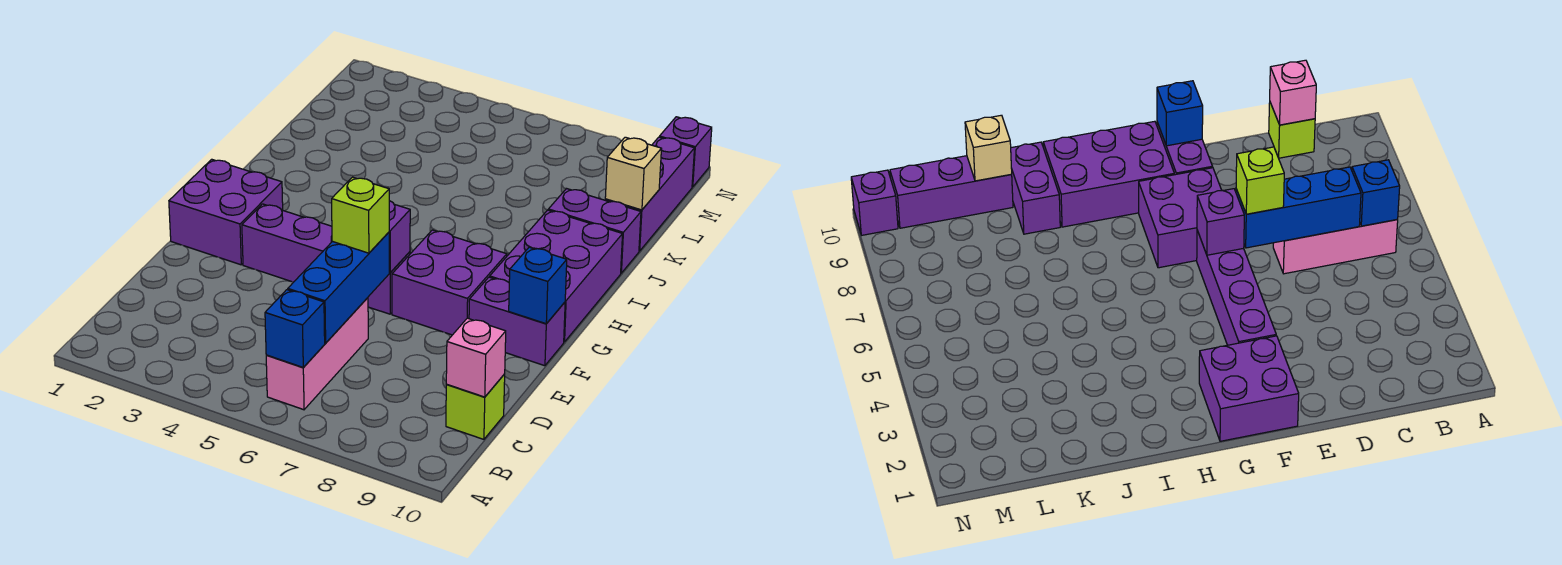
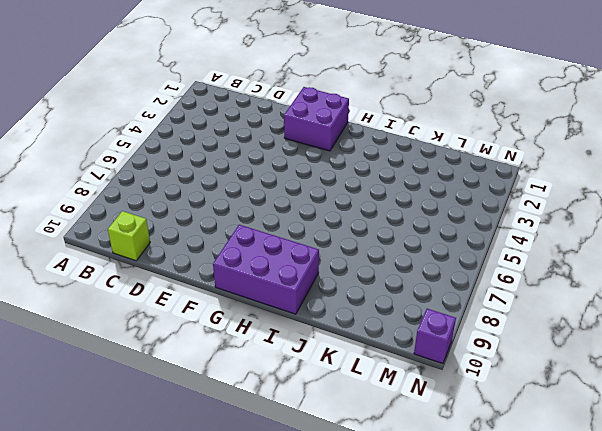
none -> pink 1x3 brick [266,298,368,410]
none -> purple 1x4 brick [242,204,410,314]
none -> purple 2x2 brick [392,230,507,335]

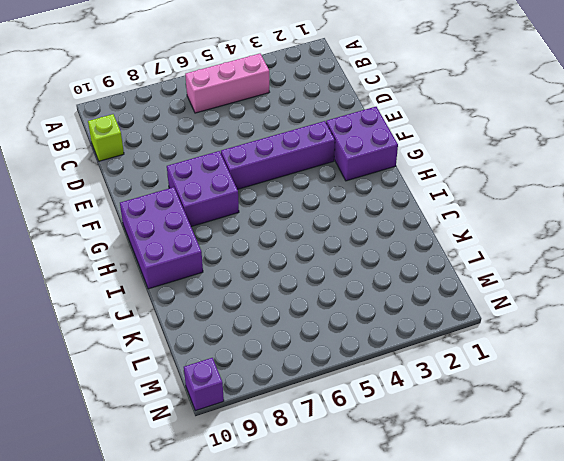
pink 1x3 brick [185,54,269,113] -> pink 1x3 brick turned to [266,298,368,410]
none -> purple 1x2 brick [469,277,565,366]
none -> purple 1x2 brick [548,189,641,273]
none -> purple 1x3 brick [605,137,694,251]

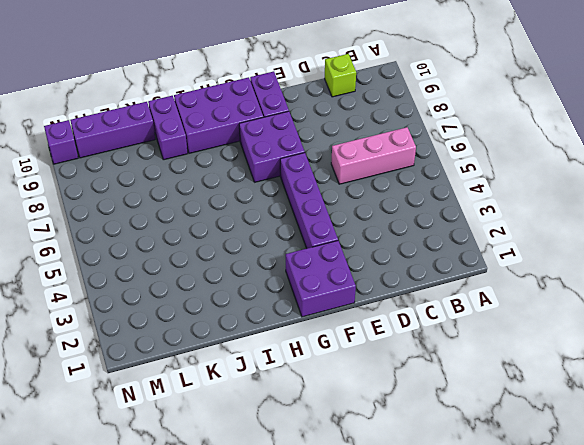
none -> blue 1x1 brick [265,290,325,367]
none -> blue 1x3 brick [288,232,389,343]
none -> pink 1x1 brick [446,318,506,397]

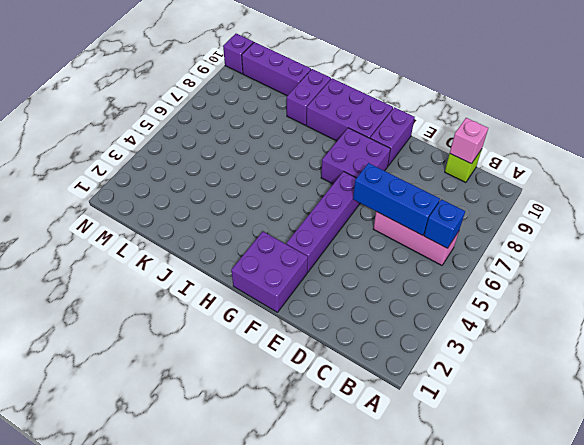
none -> purple 1x1 brick [389,201,410,273]
none -> blue 1x1 brick [509,247,567,324]
none -> tan 1x1 brick [605,137,661,210]

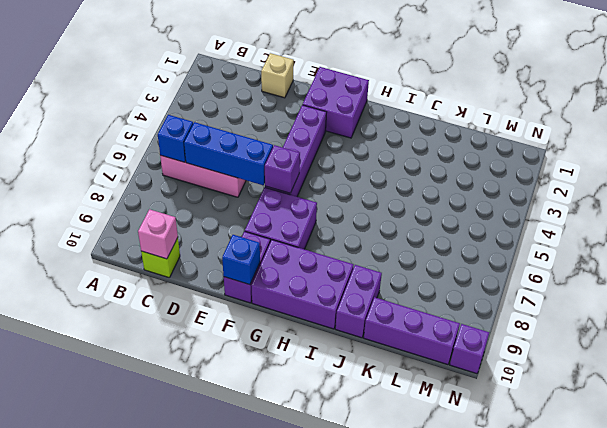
tan 1x1 brick [261,53,294,98] -> tan 1x1 brick moved to [605,137,661,210]
none -> lime 1x1 brick [332,177,389,253]

